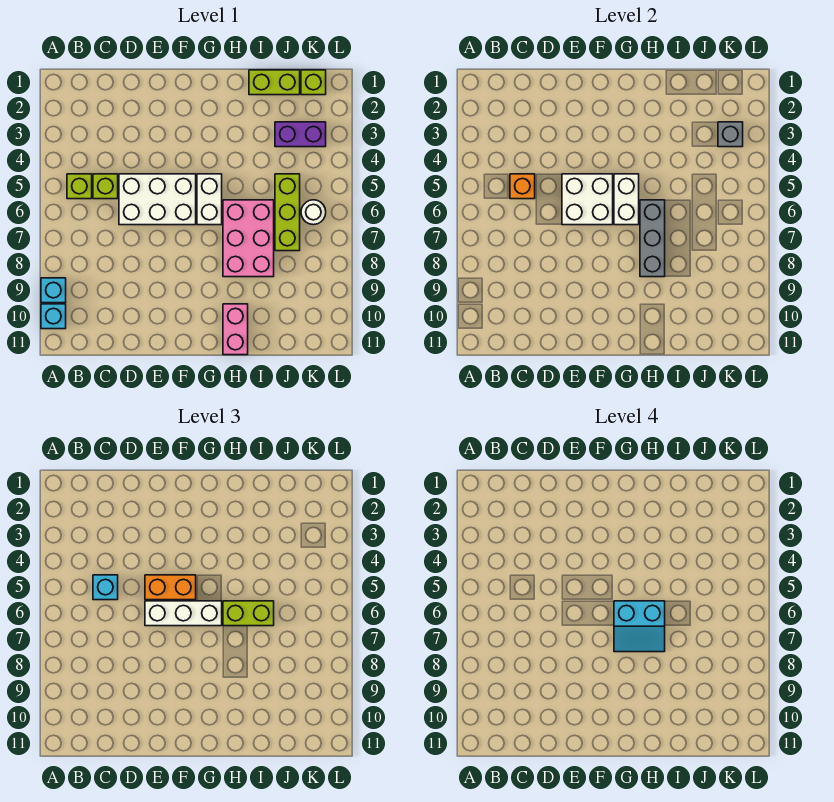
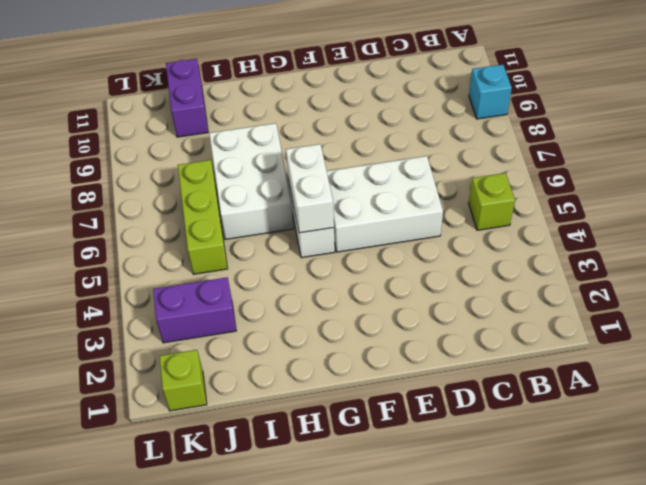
white 2x3 brick [209,123,294,239] -> pink 2x3 brick [223,200,274,277]
purple 1x2 brick [166,59,208,137] -> none
none -> cyan 1x1 brick [41,304,66,329]
none -> lime 1x1 brick [93,174,118,199]
none -> pink 1x2 brick [223,304,248,355]

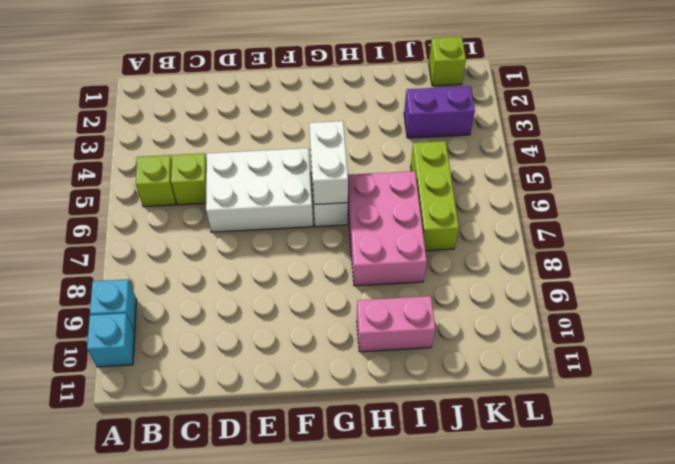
pink 1x2 brick [357,296,435,352] -> pink 1x2 brick turned to [223,304,248,355]
none -> lime 1x2 brick [249,70,300,95]
none -> white 1x1 round brick [301,200,326,225]
none -> orange 1x1 brick [510,174,535,199]

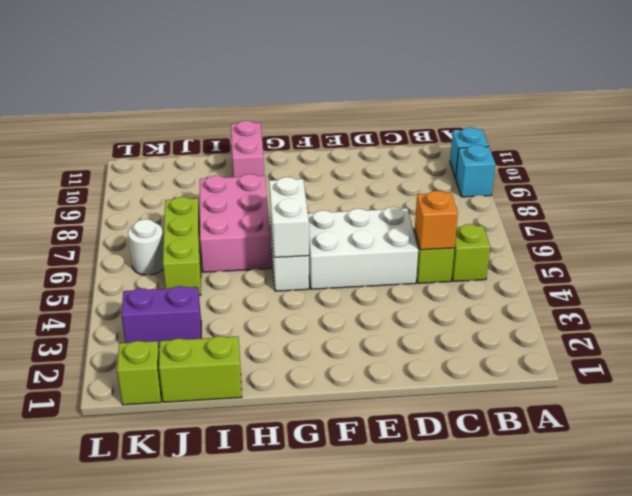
none -> white 2x2 brick [562,174,613,225]
none -> grey 1x3 brick [640,200,665,277]
none -> grey 1x1 brick [718,122,743,147]

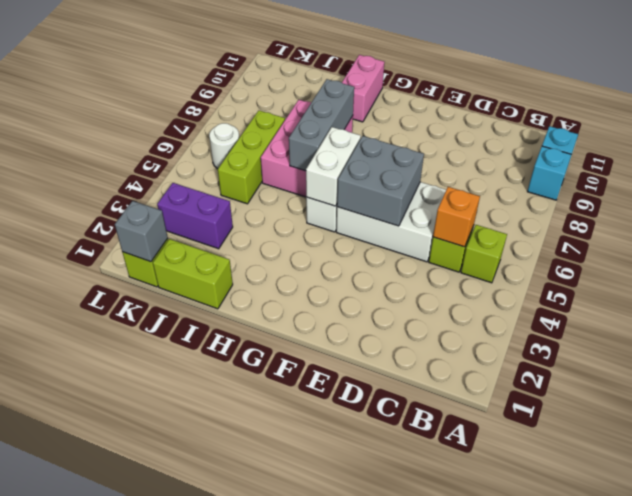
grey 2x2 brick [337,136,424,226] -> white 2x2 brick [562,174,613,225]
grey 1x1 brick [115,201,168,262] -> grey 1x1 brick moved to [718,122,743,147]
none -> cyan 1x1 brick [93,575,118,600]
none -> orange 1x2 brick [145,575,196,600]
none -> white 1x3 brick [145,601,222,626]

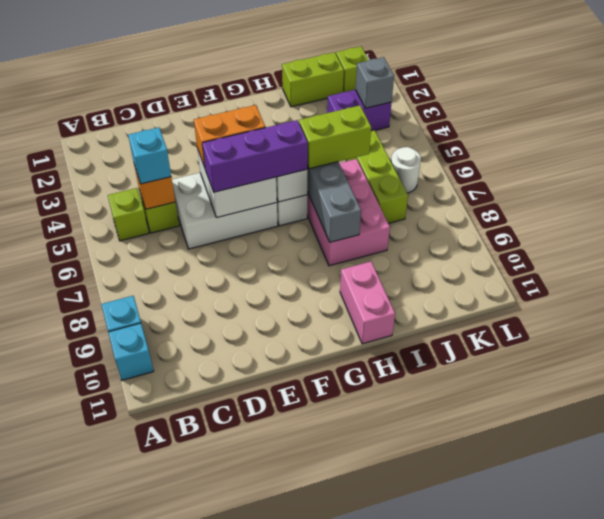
purple 1x3 brick [202,120,308,192] -> white 1x3 brick [145,601,222,626]
none -> cyan 2x2 slope [614,601,665,652]

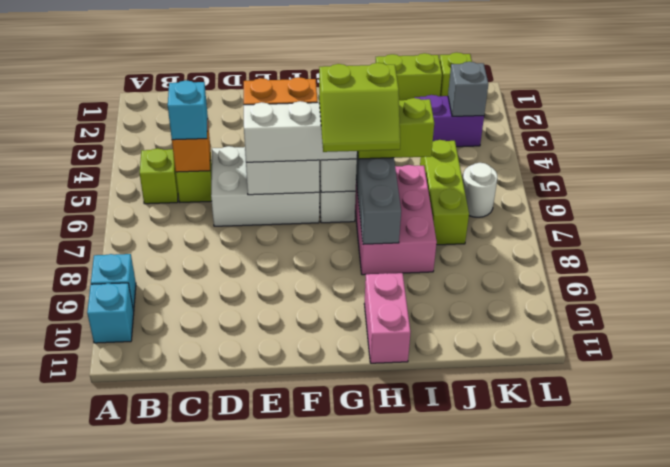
lime 2x2 slope [319,63,400,152] -> cyan 2x2 slope [614,601,665,652]

